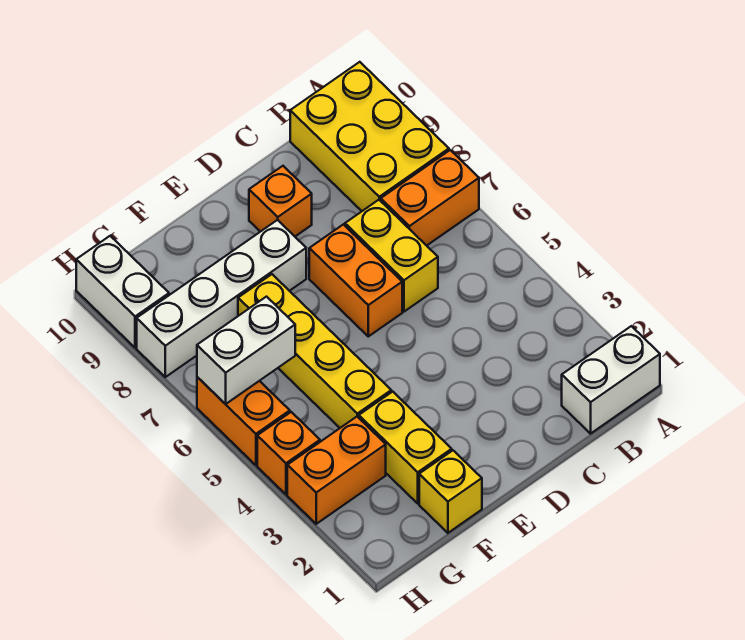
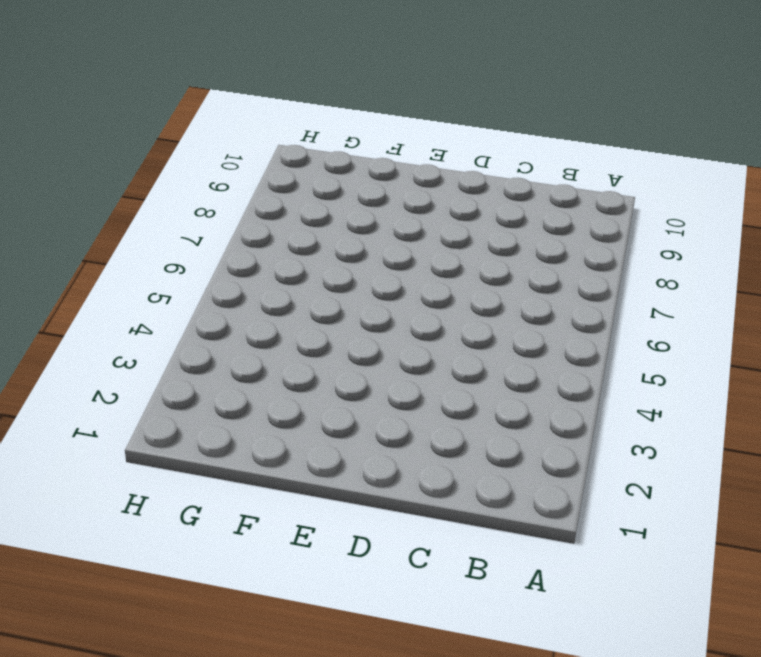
none -> white 1x2 brick [562,326,660,434]
none -> orange 1x2 brick [381,150,479,246]
none -> yellow 2x3 brick [290,62,449,211]

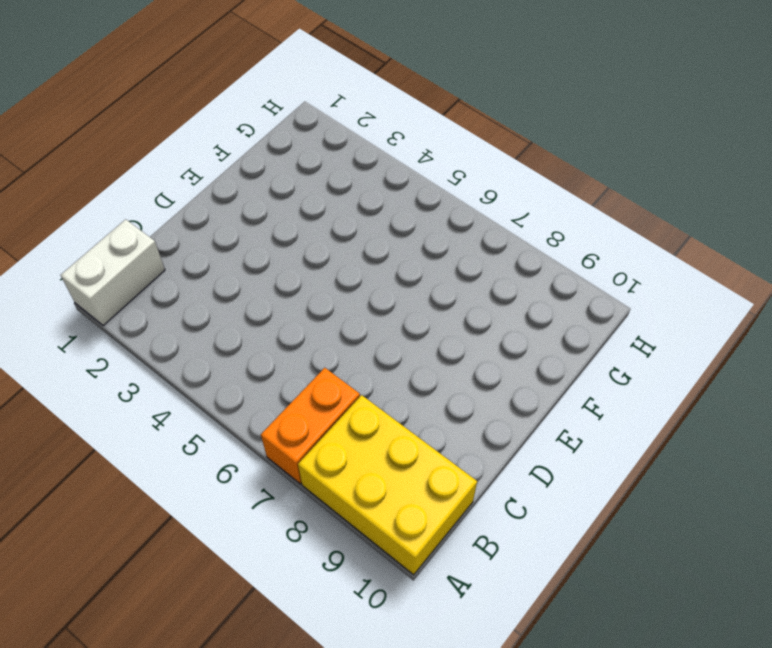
none -> yellow 1x2 brick [345,200,438,312]
none -> orange 1x2 brick [309,224,402,336]
none -> orange 1x1 brick [249,166,312,236]

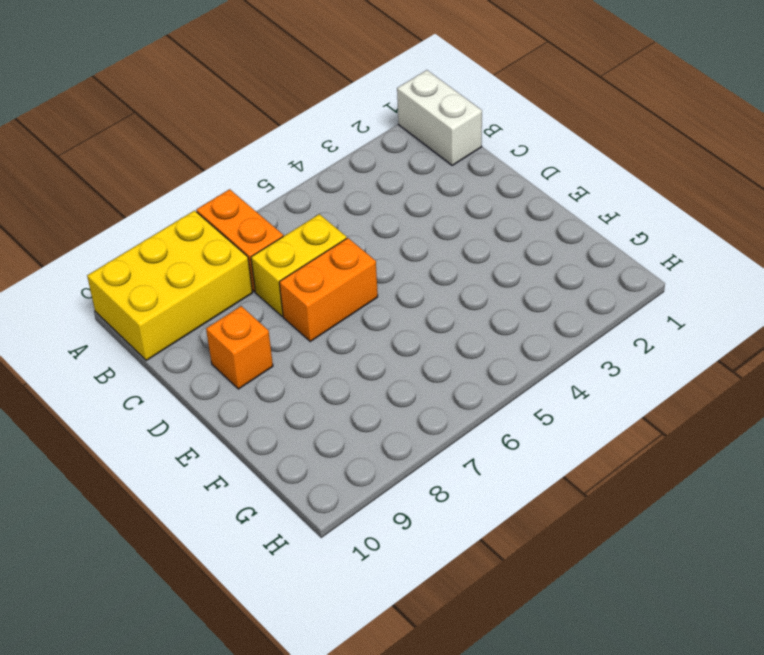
none -> white 1x4 brick [137,220,306,377]
none -> yellow 1x1 brick [419,451,482,533]
none -> yellow 1x2 brick [359,392,452,503]

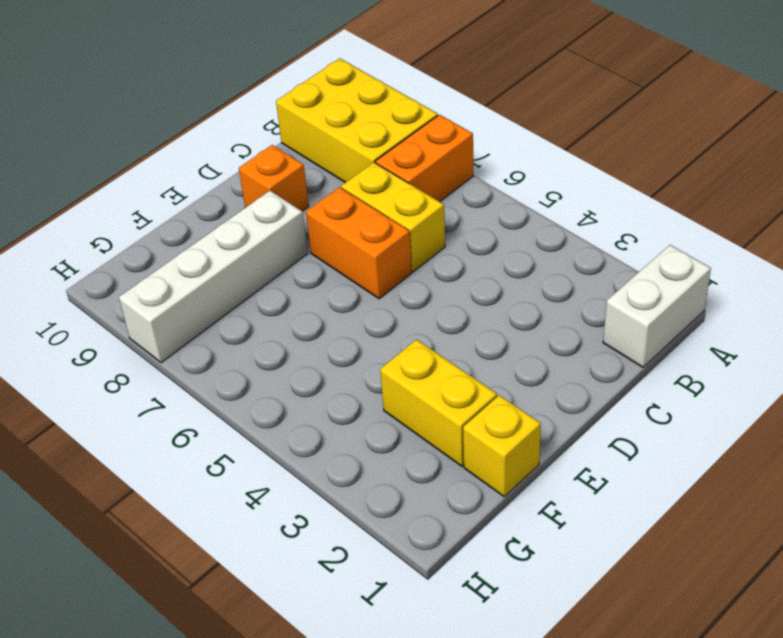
none -> yellow 1x4 brick [238,274,391,428]
none -> orange 1x2 brick [287,417,386,524]
none -> orange 1x1 brick [257,412,320,495]

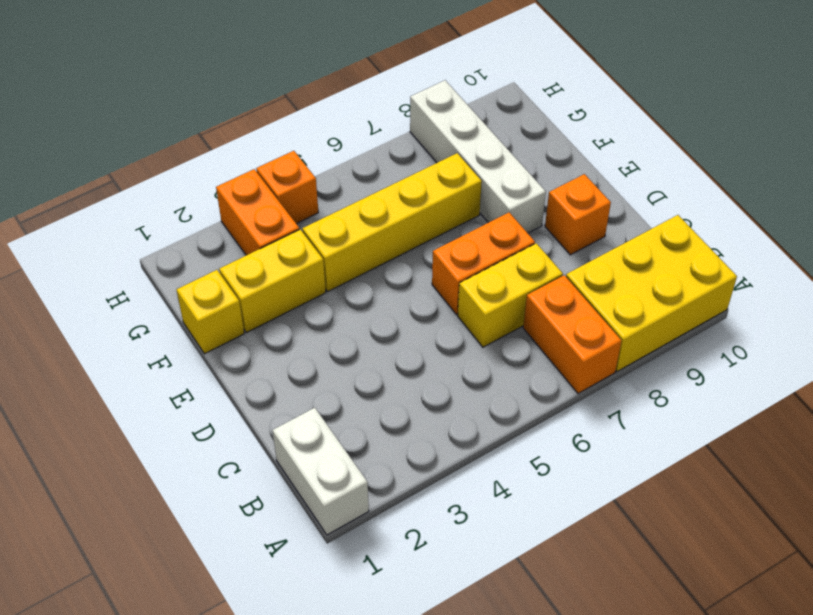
none -> orange 1x2 brick [197,377,290,465]
none -> white 1x2 brick [76,236,169,348]
none -> white 1x2 brick [197,297,295,404]

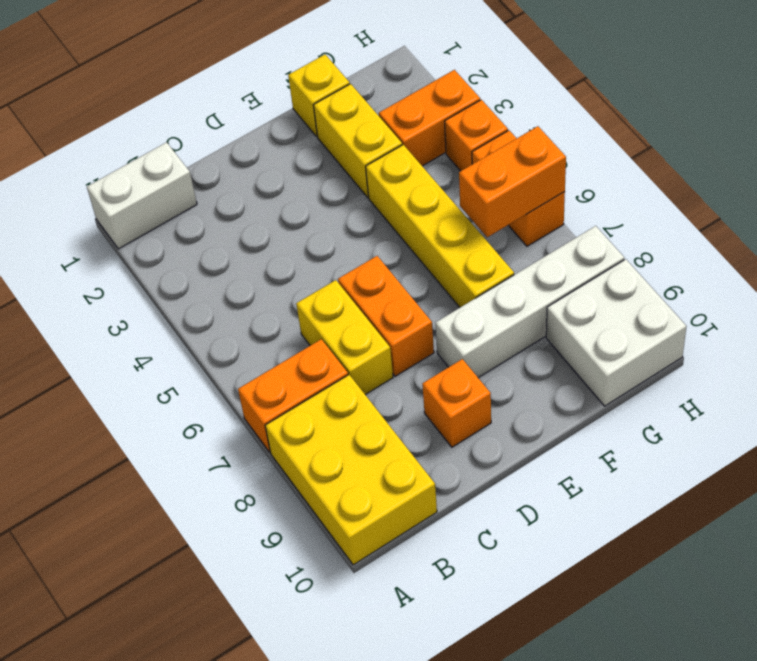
orange 1x2 brick [459,126,566,237] -> white 1x2 brick [197,297,295,404]
white 2x2 brick [546,259,687,406] -> white 1x2 brick [76,236,169,348]

